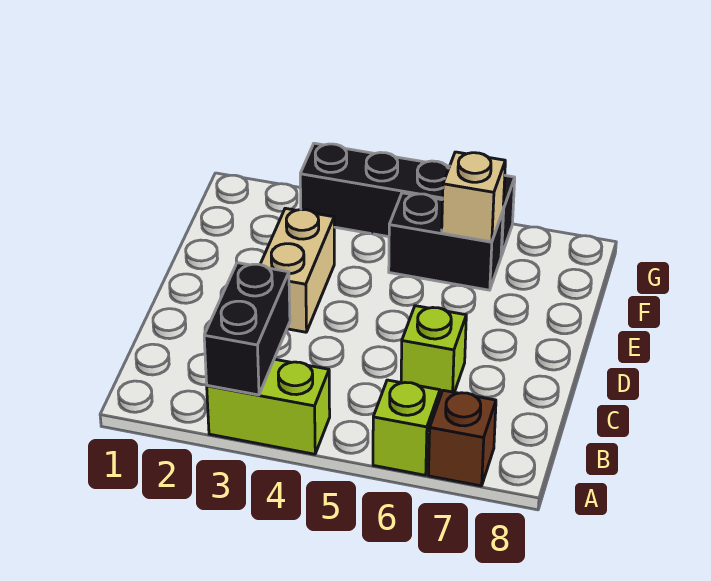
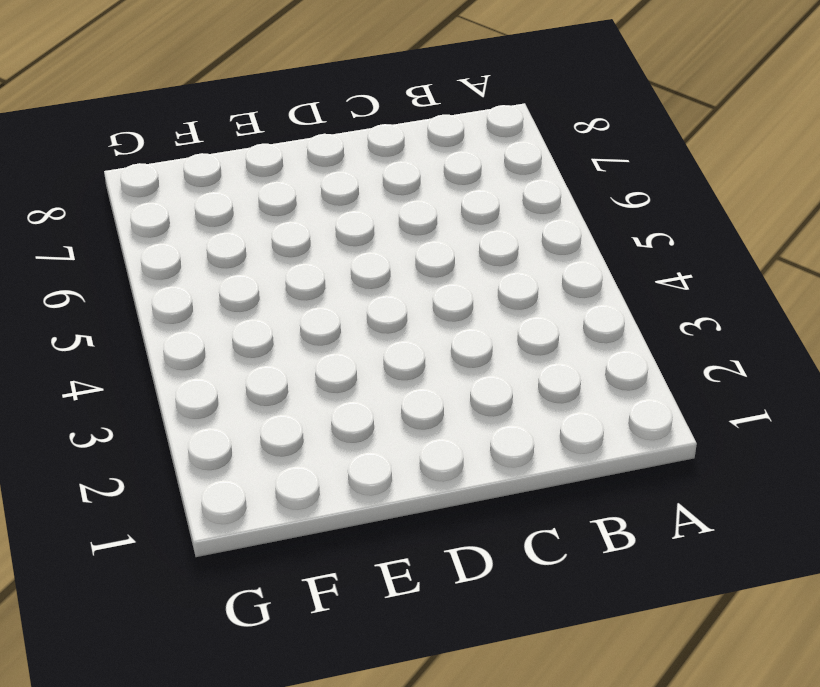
none -> lime 1x2 brick [207,359,330,454]
none -> lime 1x1 brick [373,380,440,475]

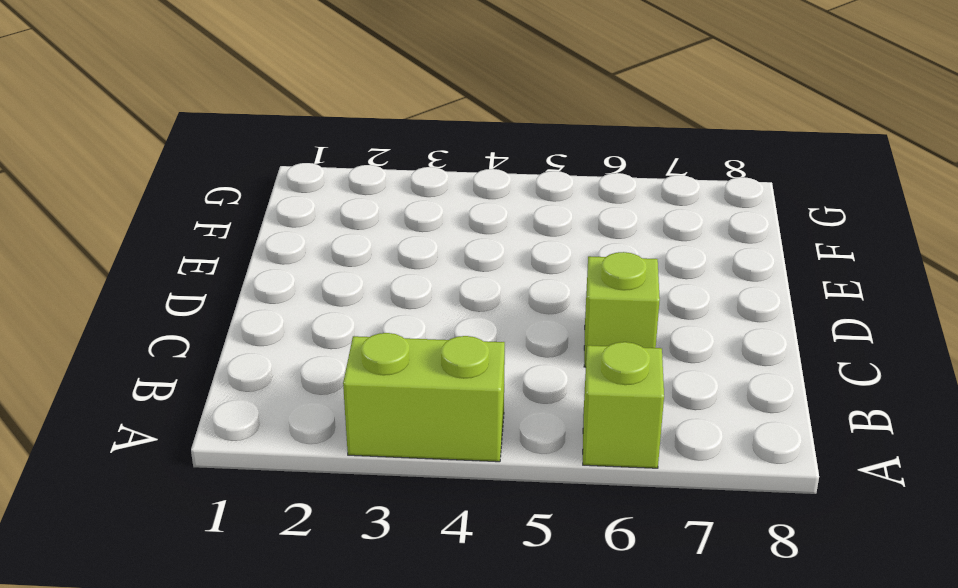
none -> brown 1x1 brick [428,390,496,486]
none -> tan 1x2 brick [260,208,334,332]

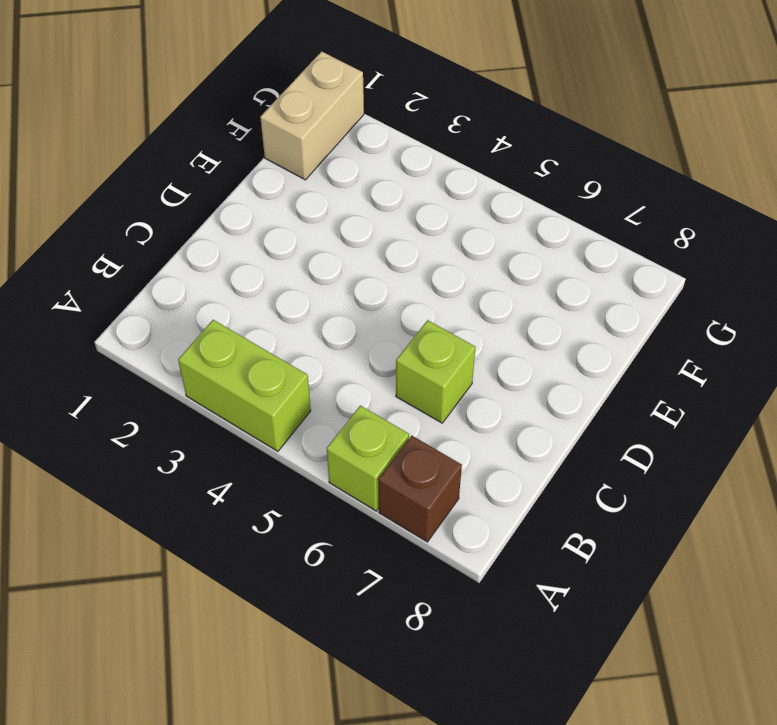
tan 1x2 brick [260,51,364,180] -> tan 1x2 brick moved to [260,208,334,332]
none -> black 1x2 brick [389,193,503,290]
none -> black 1x4 brick [300,143,515,256]

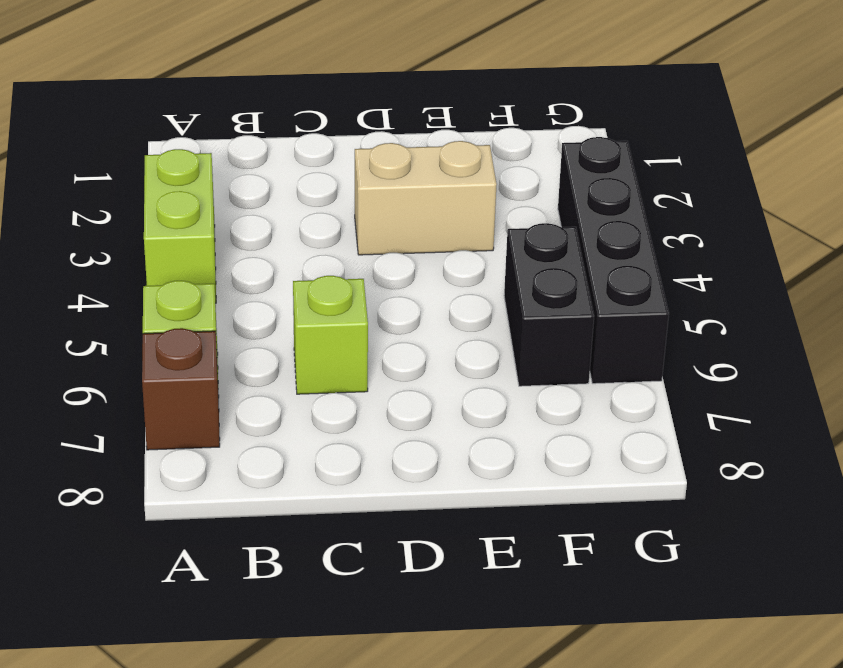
none -> black 1x2 brick [204,263,290,395]
none -> tan 1x1 brick [442,152,505,242]

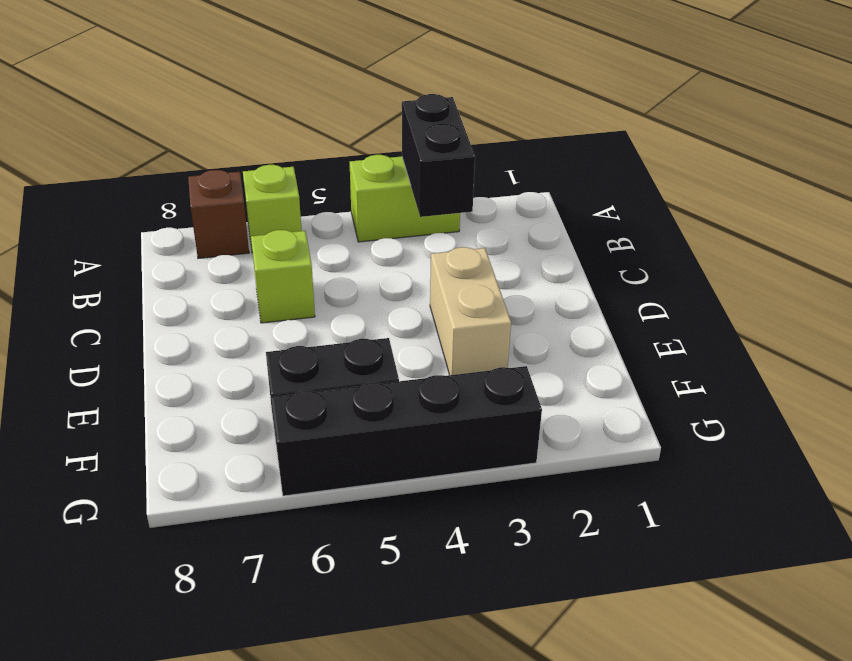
none -> tan 1x1 brick [442,152,505,242]

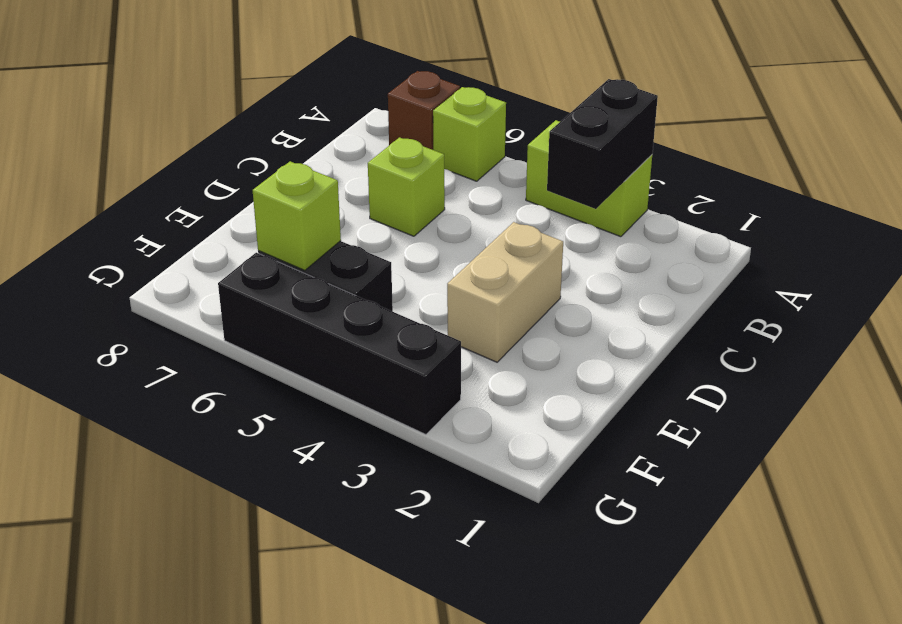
lime 1x1 brick [253,161,341,270] -> tan 1x1 brick [442,152,505,242]

